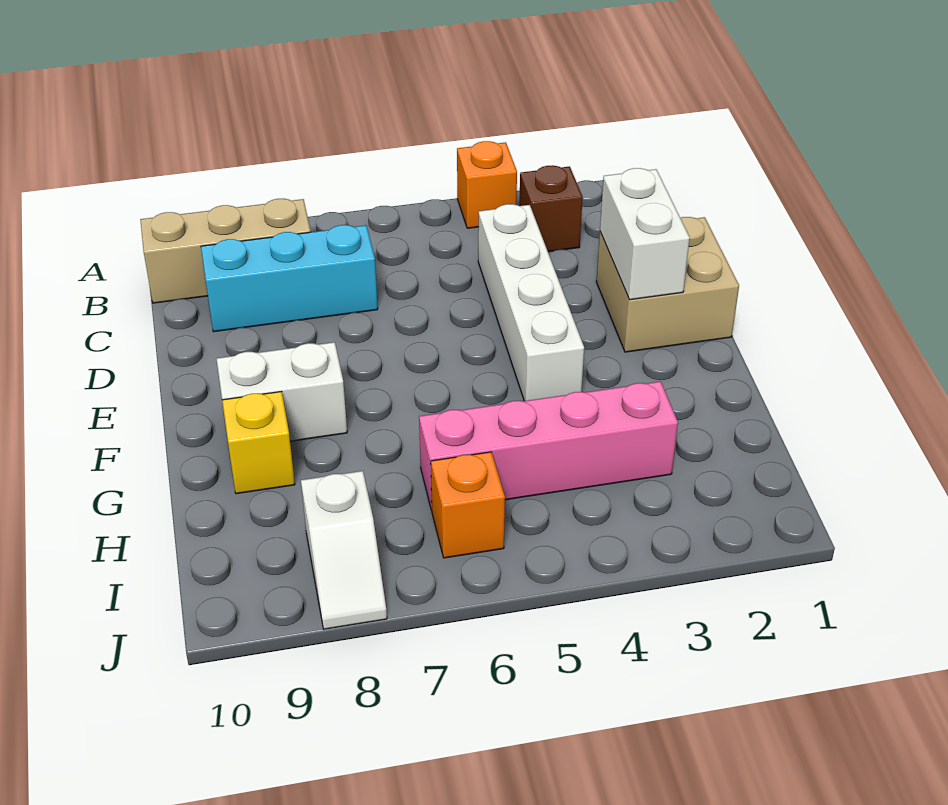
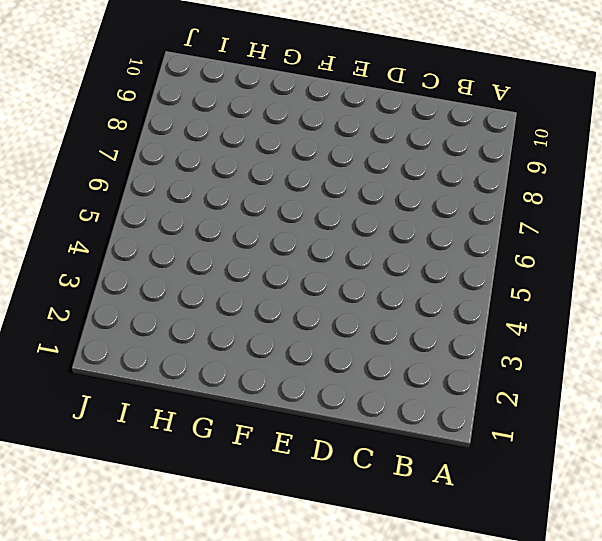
none -> orange 1x1 brick [457,141,517,228]
none -> brown 1x1 brick [519,165,583,252]
none -> tan 1x3 brick [140,199,311,303]

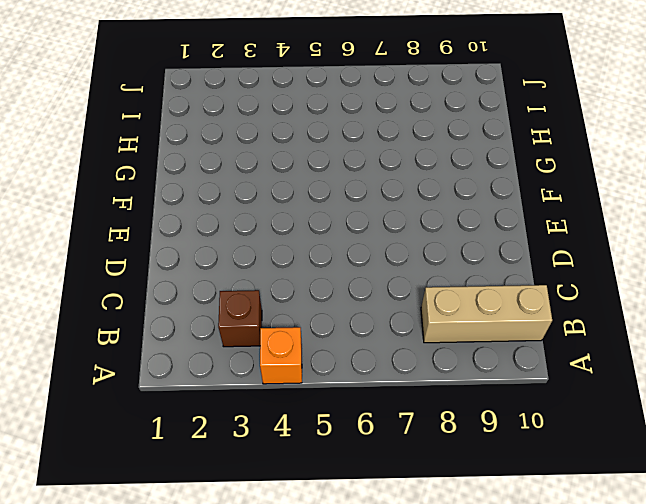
none -> white 1x4 brick [478,204,584,401]
none -> cyan 1x3 brick [201,225,378,332]
none -> tan 2x2 brick [596,217,739,352]

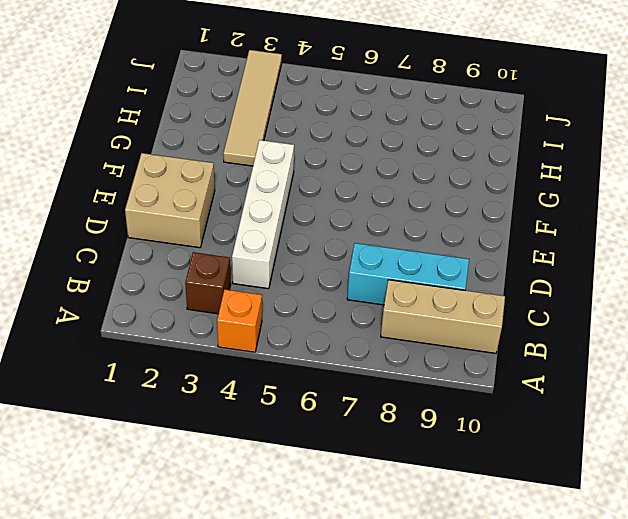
tan 1x4 tile [223,50,282,166] -> pink 1x4 brick [419,381,678,510]
none -> white 1x2 brick [217,342,347,441]
none -> yellow 1x1 brick [222,392,295,494]
none -> orange 1x1 brick [431,452,505,558]

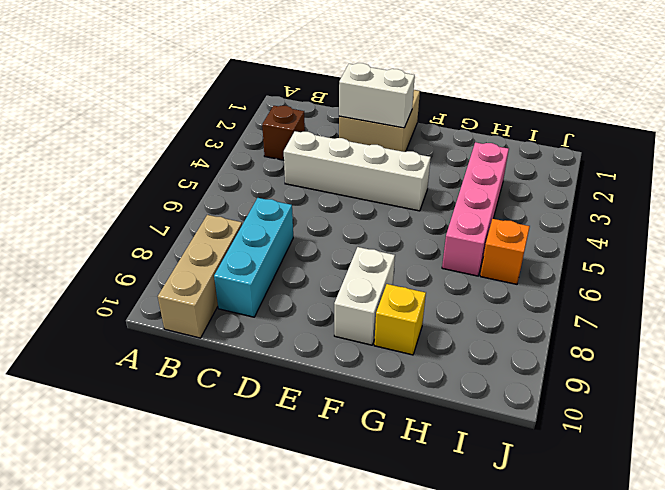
none -> orange 1x1 brick [457,141,517,228]
none -> white 1x2 slope [301,471,387,629]

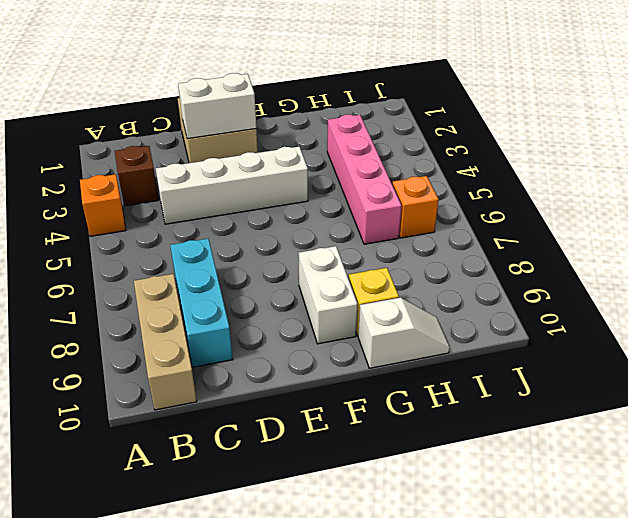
white 1x2 slope [358,297,450,368] -> white 1x2 slope moved to [301,471,387,629]

